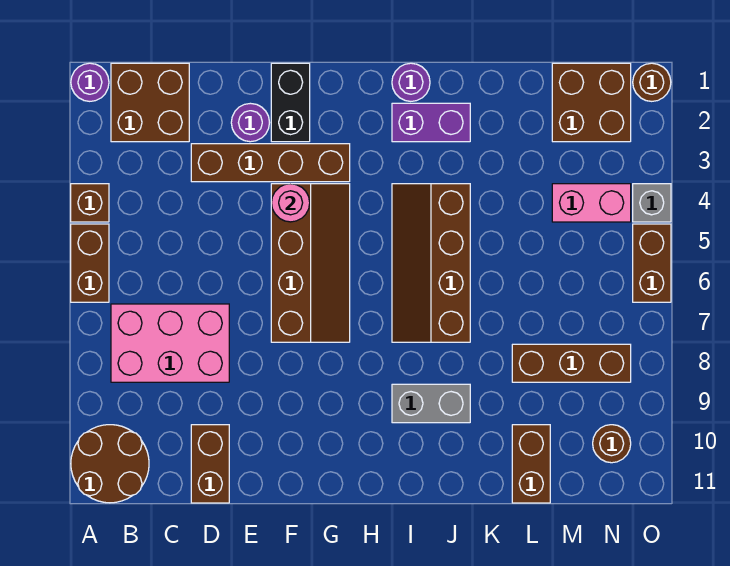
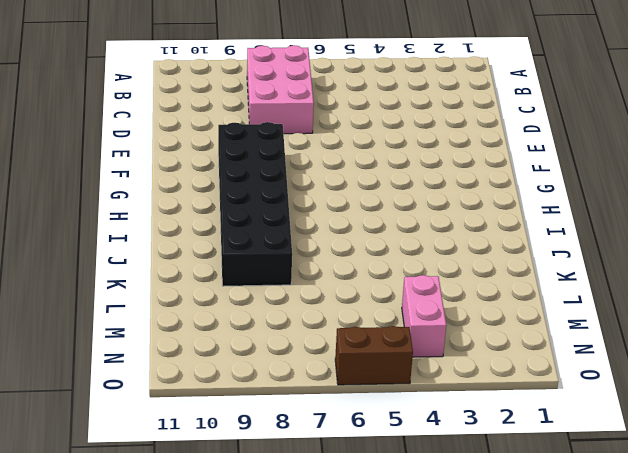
black 2x6 brick [218,122,292,286] -> grey 1x2 brick [392,384,470,423]
none -> purple 1x1 round brick [71,63,109,101]
none -> brown 1x1 brick [71,184,109,222]
none -> brown 1x2 brick [71,224,109,302]

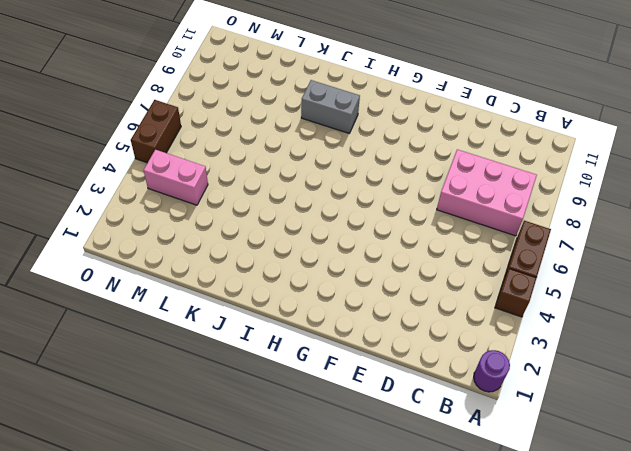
none -> brown 2x2 round brick [71,425,149,503]
none -> brown 2x2 brick [111,63,189,142]
none -> brown 1x4 brick [191,144,350,182]

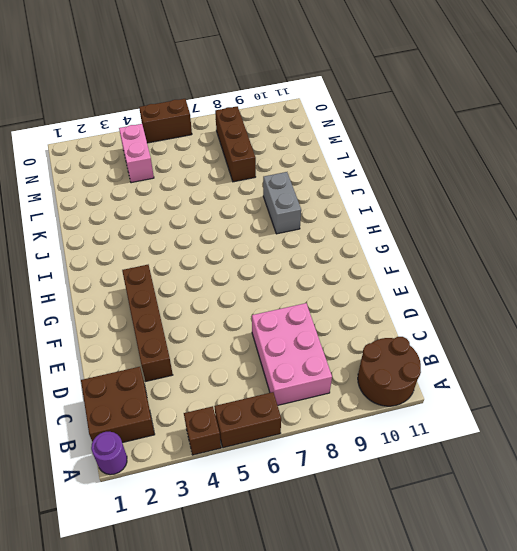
none -> brown 1x2 brick [191,425,229,503]
none -> purple 1x1 round brick [231,103,270,142]
none -> black 1x2 brick [271,63,310,142]

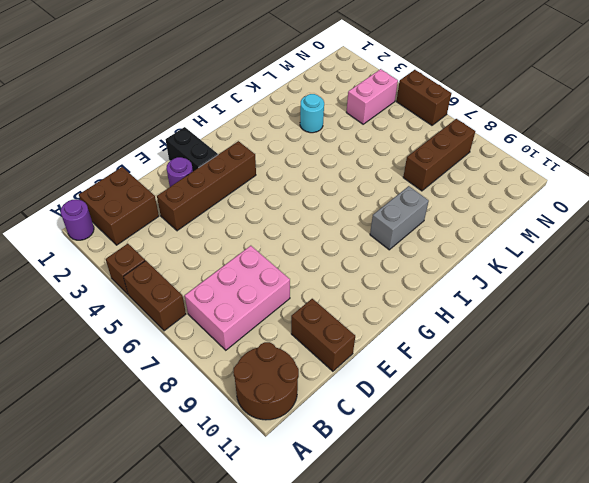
cyan 1x1 round brick [300,94,324,133] -> none
none -> brown 2x4 slope [271,184,350,342]
none -> purple 1x1 round brick [392,63,430,101]
none -> purple 1x2 brick [392,103,470,142]

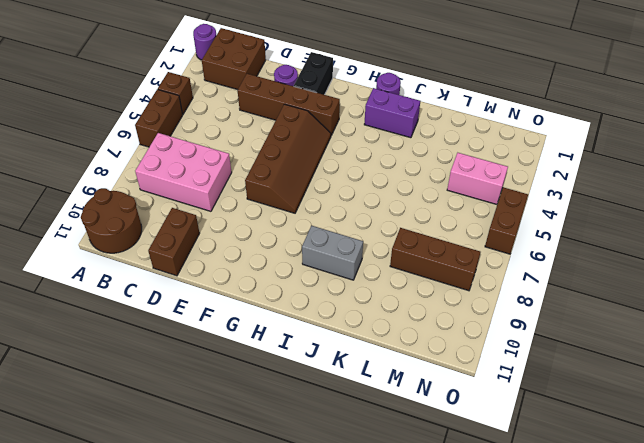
none -> brown 2x4 slope [392,184,470,342]
none -> brown 1x2 brick [512,425,550,503]
none -> brown 2x2 brick [552,63,631,142]

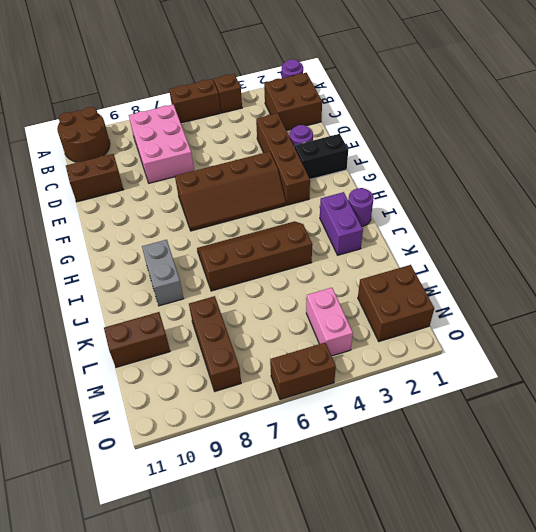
none -> brown 1x1 round brick [593,425,631,463]
none -> brown 1x1 round brick [633,63,671,101]
none -> grey 1x1 brick [633,184,671,222]

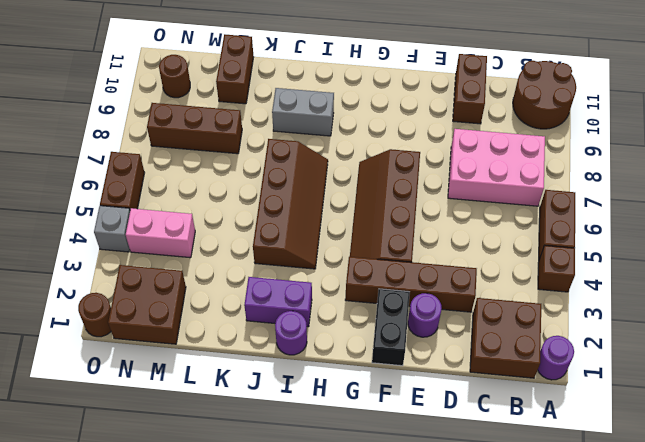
none -> pink 1x1 round brick [271,184,310,222]

